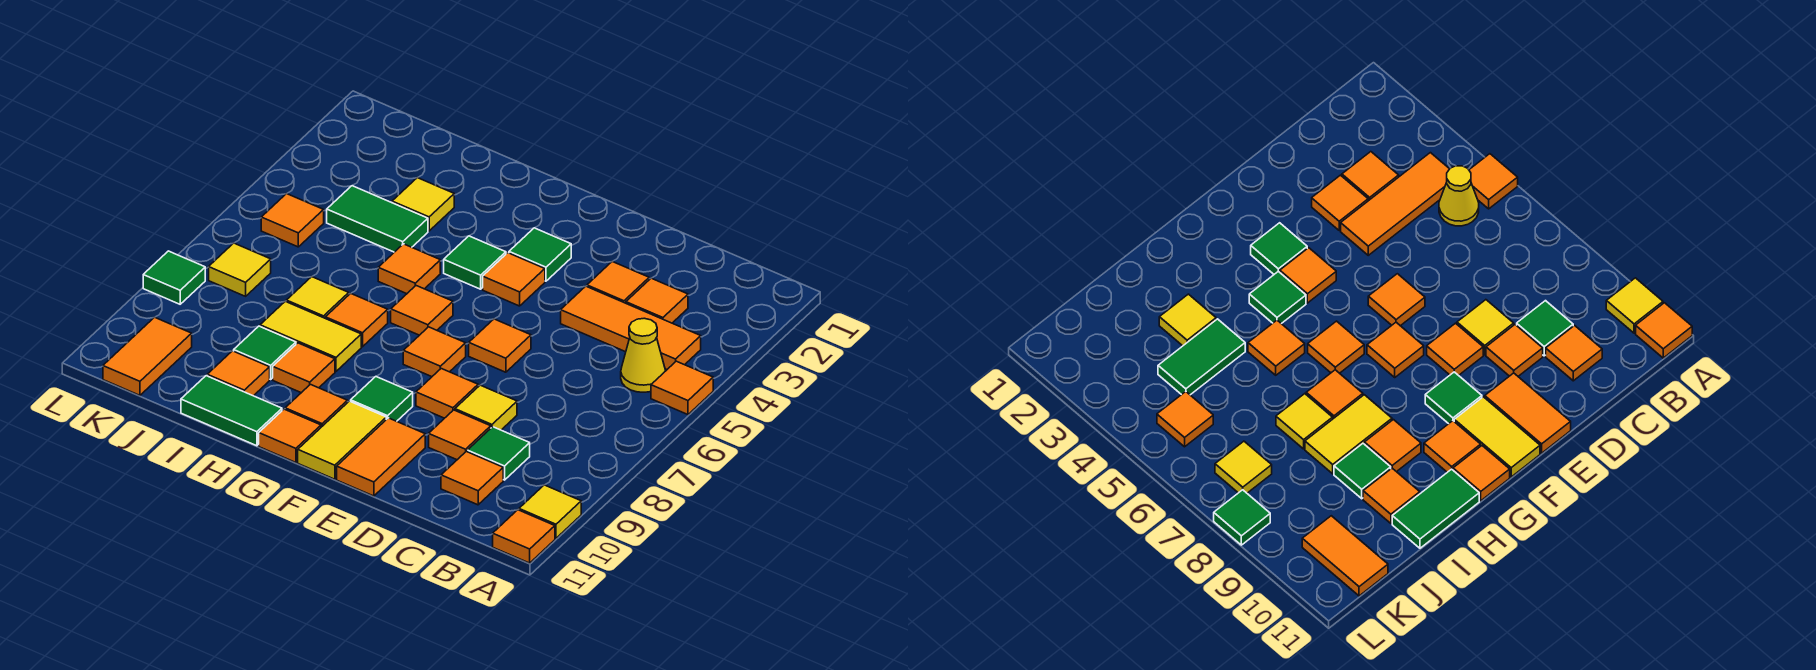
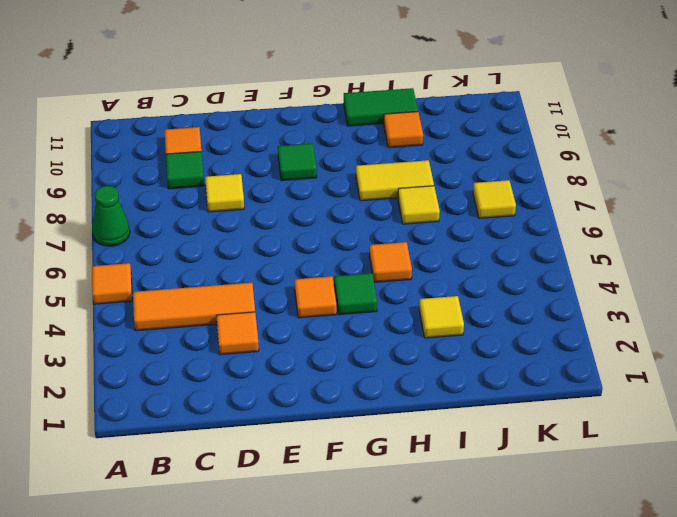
green 1x1 cone [92,186,130,246] -> none
none -> yellow 1x1 tile [519,485,581,538]
none -> orange 1x1 tile [493,510,555,563]
none -> yellow 1x1 cone [621,318,666,392]
none -> orange 1x1 tile [626,278,688,323]

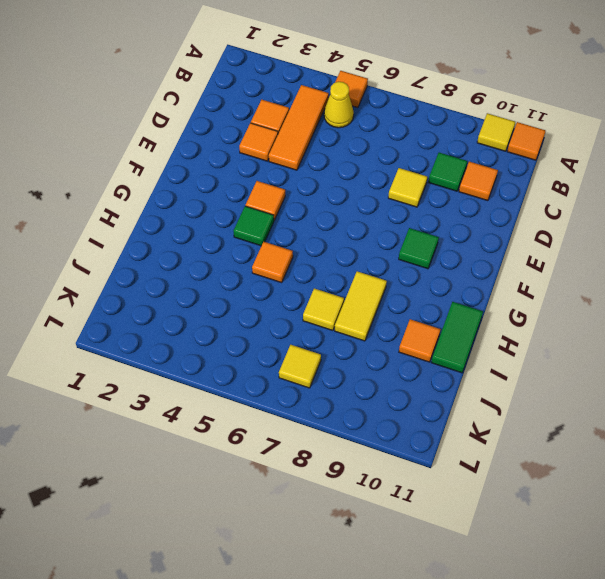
none -> orange 1x1 tile [429,410,491,460]
none -> orange 1x1 tile [469,319,531,372]
none -> orange 1x1 tile [416,369,478,418]
none -> orange 1x2 tile [337,418,425,496]

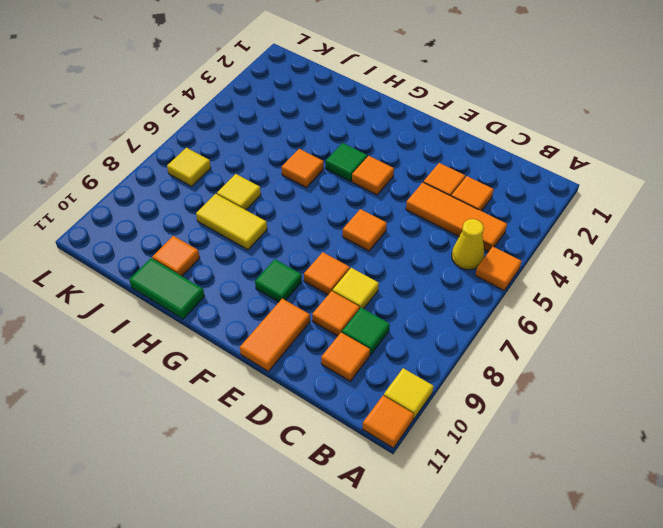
none -> green 1x1 tile [509,228,571,281]
none -> orange 1x1 tile [403,327,466,377]
none -> yellow 1x2 tile [298,401,386,479]
none -> orange 1x1 tile [391,286,453,335]

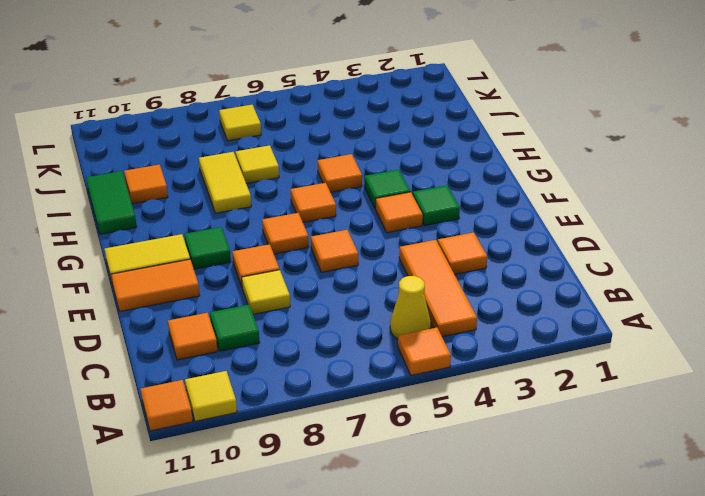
none -> orange 1x1 tile [626,278,688,323]
none -> orange 1x1 tile [429,410,491,460]
none -> orange 1x1 tile [285,384,347,427]
none -> orange 1x1 tile [259,409,321,463]

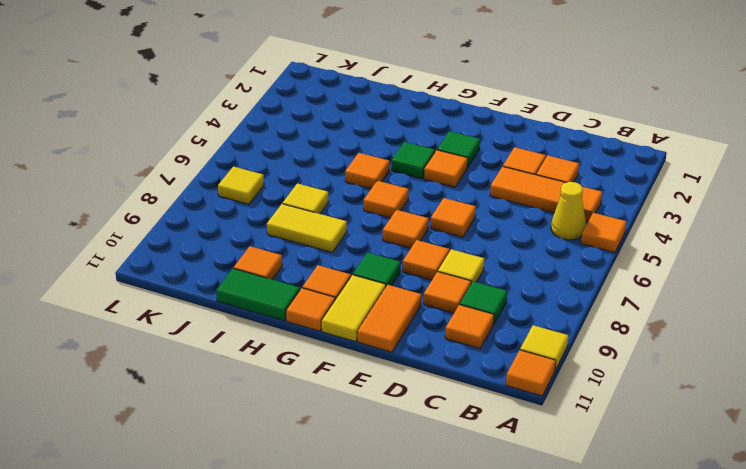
none -> orange 1x1 tile [325,293,388,347]
none -> orange 1x1 tile [273,343,335,393]
none -> yellow 1x1 tile [392,178,454,231]
none -> green 1x2 tile [327,186,428,252]

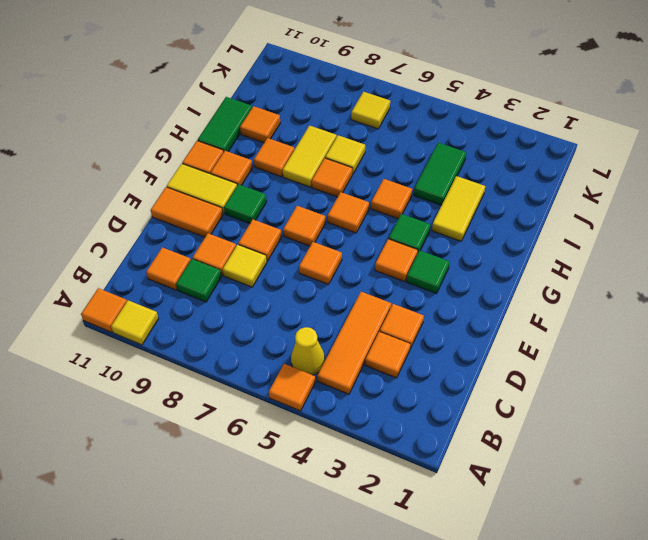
yellow 1x2 tile [432,176,485,241] -> yellow 1x1 tile [392,178,454,231]
none -> green 1x1 tile [234,326,296,379]
none -> orange 1x1 tile [261,194,324,247]
none -> orange 1x2 tile [103,317,192,395]
none -> green 1x1 tile [143,251,205,304]

